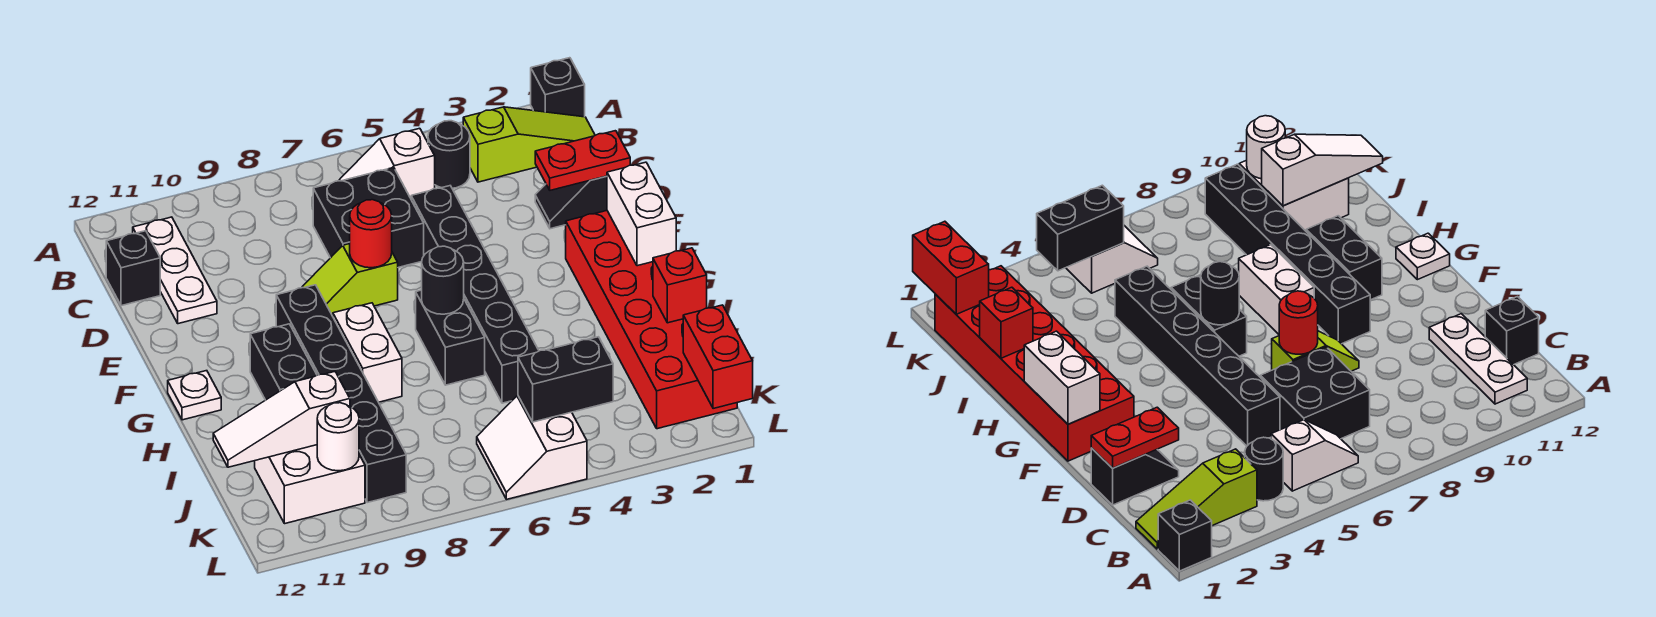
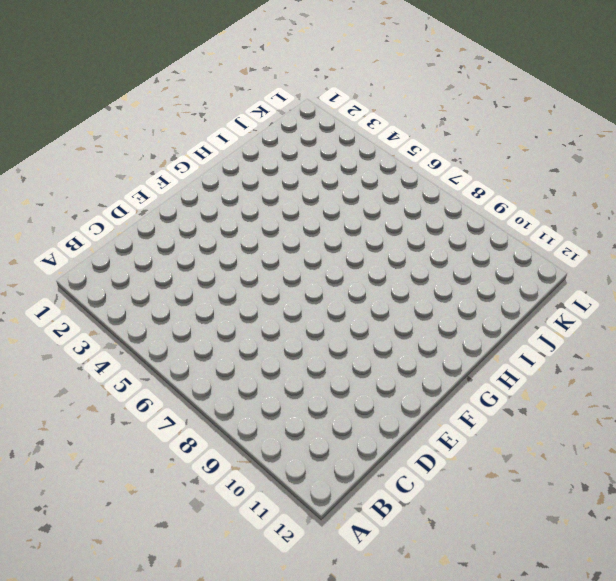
none -> black 1x1 brick [531,58,585,117]
none -> lime 1x3 slope [463,107,595,182]
none -> black 1x1 round brick [428,121,470,188]

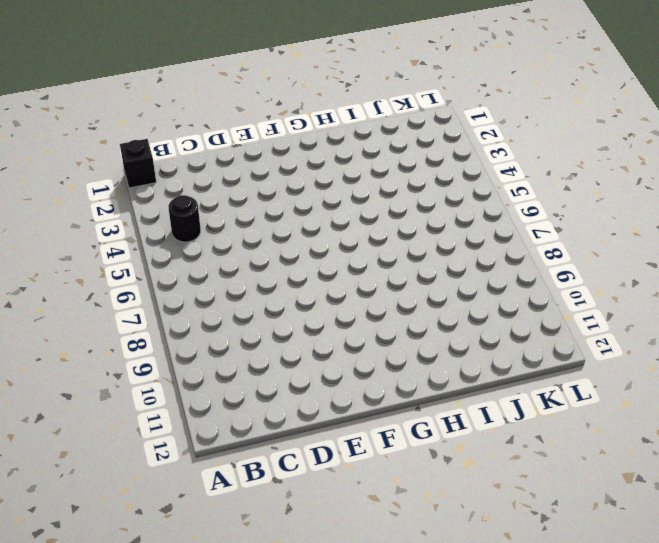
none -> lime 1x3 slope [463,107,595,182]
none -> white 1x2 slope [339,128,435,198]
none -> white 1x3 plate [133,217,217,324]

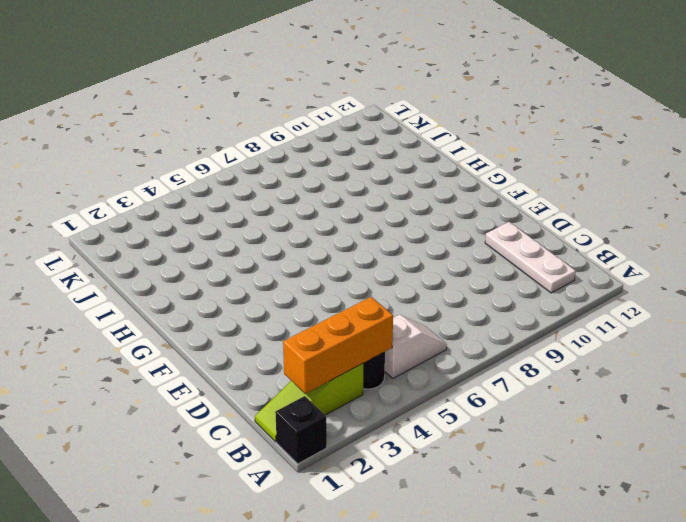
orange 1x3 brick [283,297,393,393] -> none
none -> black 2x2 brick [313,168,424,267]
none -> black 1x1 brick [106,231,160,306]
none -> black 1x2 slope [535,176,607,229]

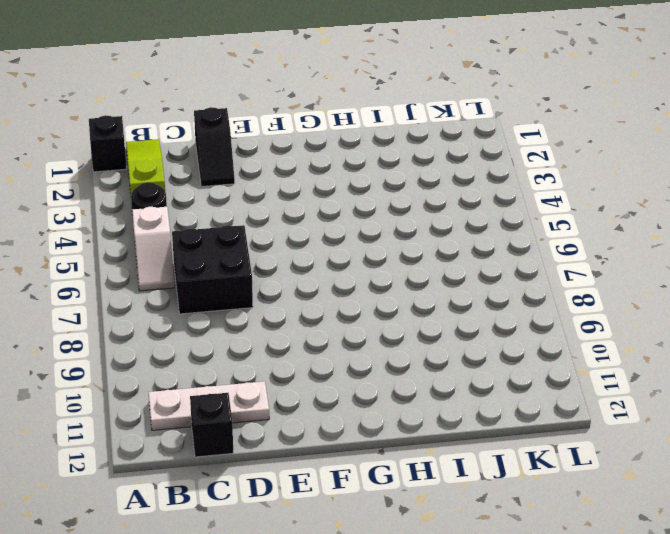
none -> black 1x6 brick [411,186,539,403]
none -> lime 1x2 slope [302,244,398,316]
none -> red 2x6 brick [566,211,737,429]

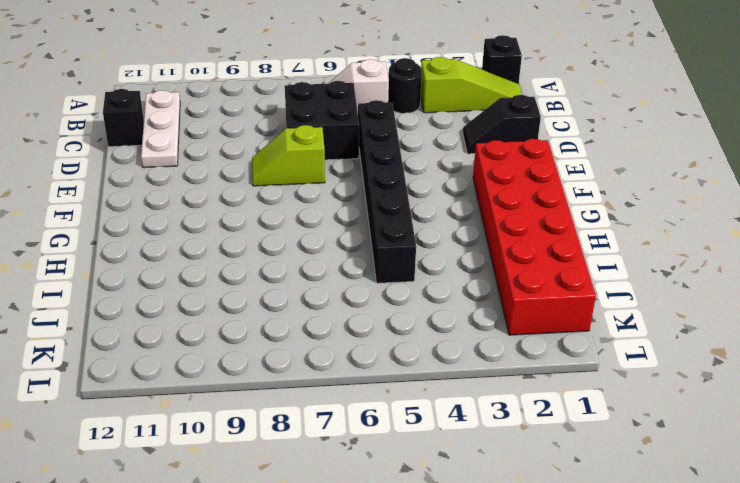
none -> black 1x6 brick [276,285,406,503]
none -> black 1x2 brick [416,290,485,385]
none -> white 1x2 brick [333,303,402,402]

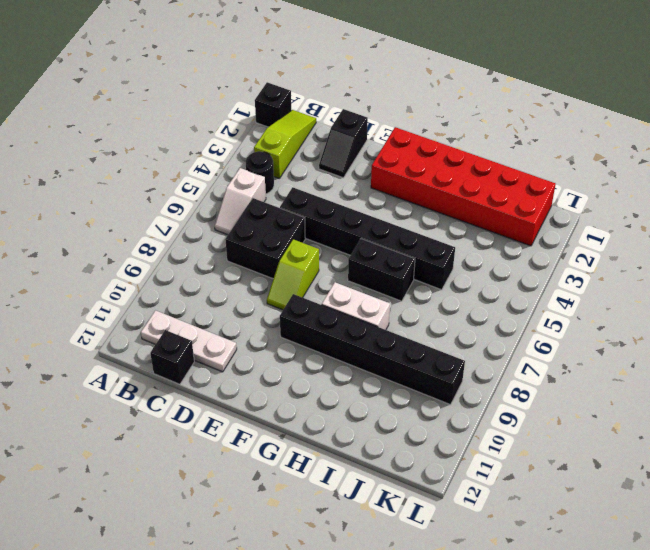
none -> black 1x2 brick [250,324,317,400]
none -> white 1x1 plate [168,371,221,420]
none -> white 2x2 brick [255,445,365,524]

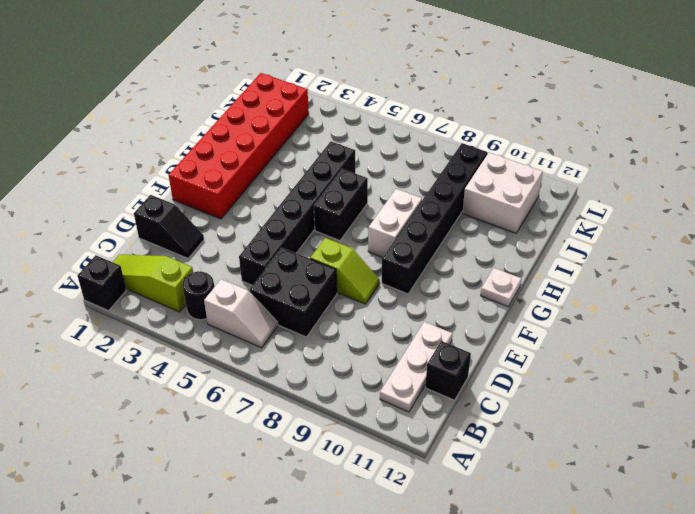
none -> black 1x2 brick [250,324,317,400]
none -> white 2x2 slope [477,396,587,499]
none -> red 1x2 plate [535,131,630,190]

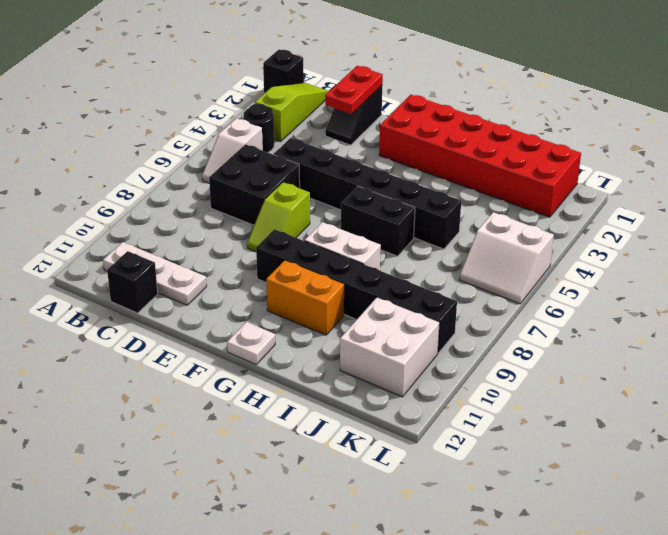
orange 1x2 brick [266,260,344,335] -> black 1x2 brick [250,324,317,400]
none -> red 1x1 round brick [350,200,392,268]
none -> white 1x2 brick [607,162,676,266]
none -> black 1x1 round brick [422,246,464,314]

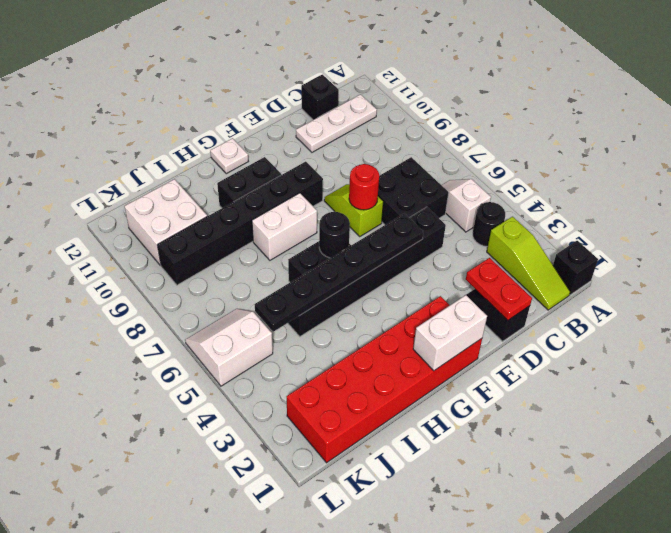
black 1x6 plate [255,213,423,332] -> none
none -> red 1x1 brick [653,248,707,323]
none -> white 1x3 slope [213,372,350,467]
none -> red 1x2 brick [683,305,753,409]

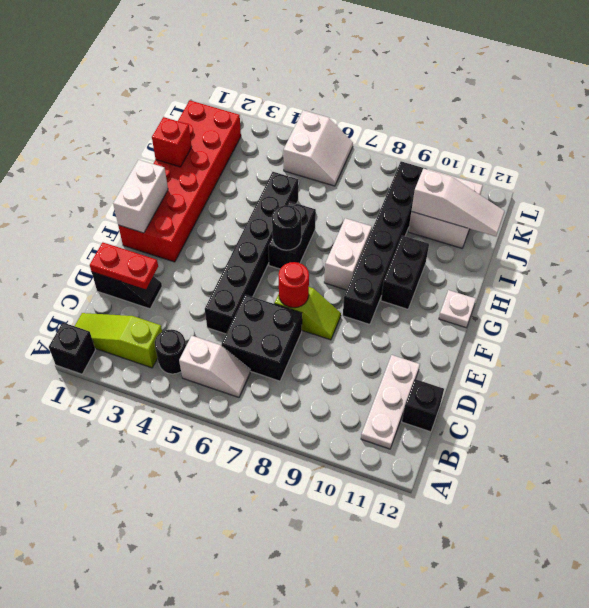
none -> red 1x2 brick [683,305,753,409]
none -> black 1x2 brick [518,337,613,422]
none -> white 1x1 round brick [317,403,359,471]

